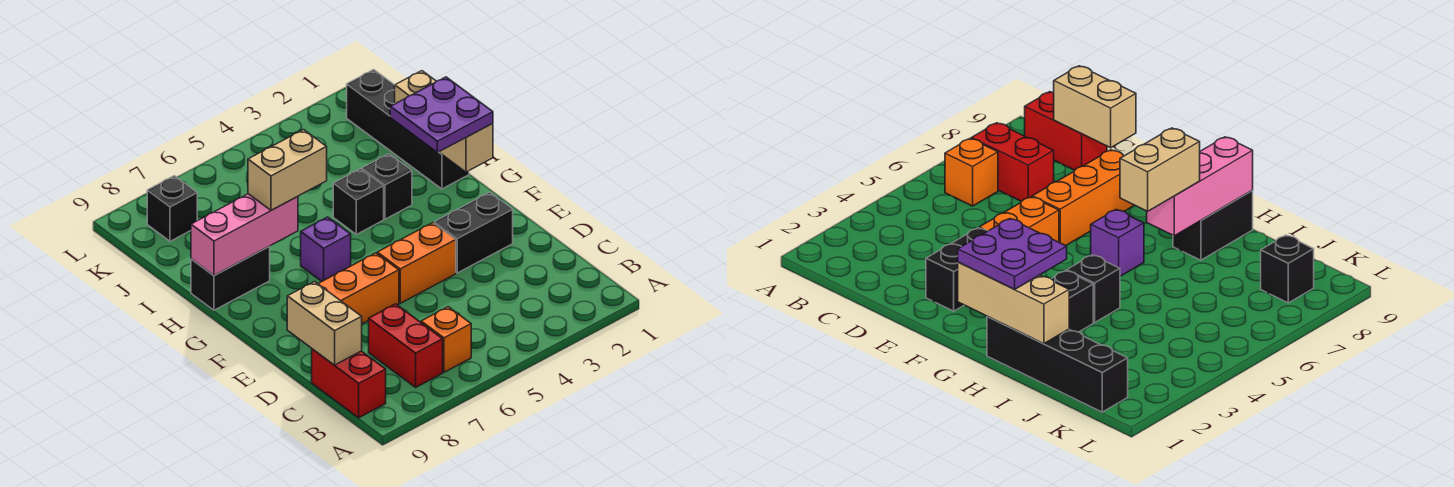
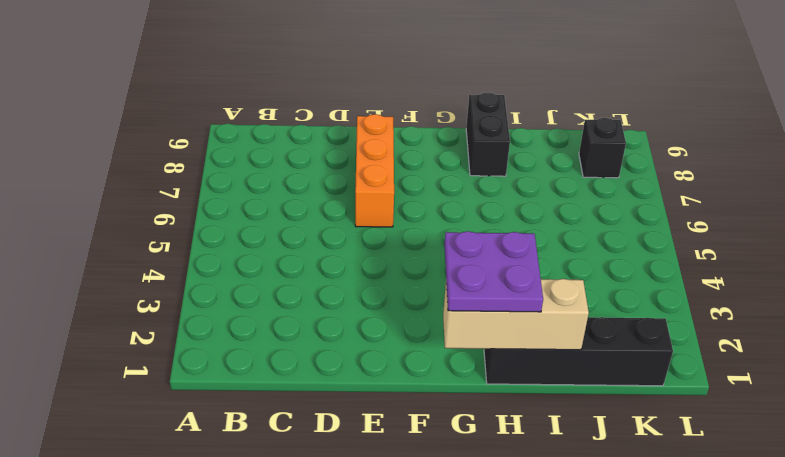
none -> orange 1x1 brick [421,307,471,372]
none -> red 1x2 brick [369,304,443,387]
none -> red 1x2 brick [312,349,386,418]

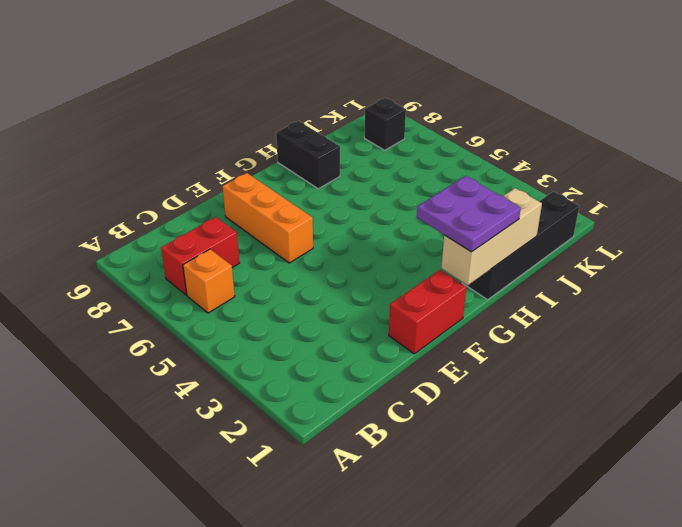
red 1x2 brick [389,270,466,354] -> red 1x2 brick moved to [312,349,386,418]
none -> black 1x2 brick [434,192,513,273]
none -> orange 1x2 brick [377,223,456,303]
none -> purple 1x1 brick [301,217,351,281]

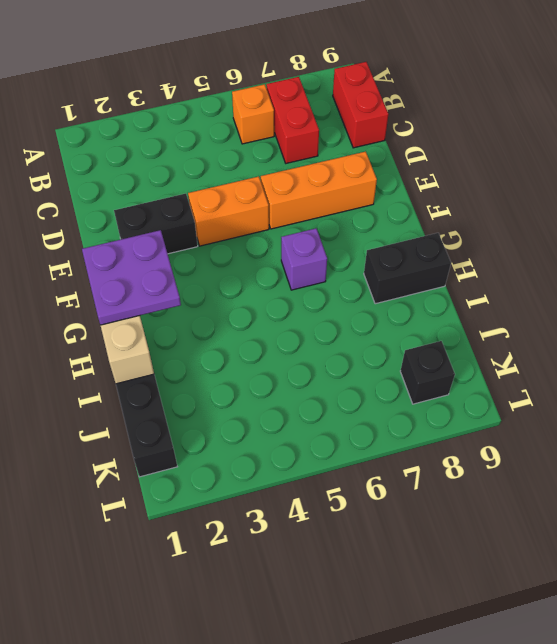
none -> black 1x1 brick [362,154,412,219]
none -> black 1x1 brick [333,169,384,234]
none -> tan 1x2 brick [287,282,362,365]

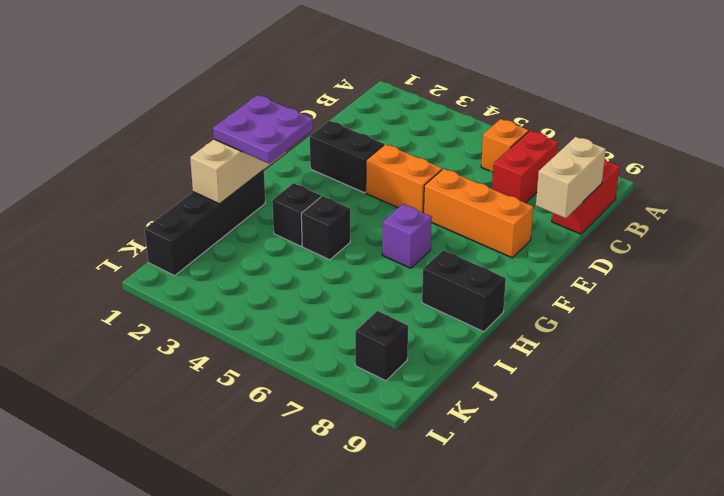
none -> pink 1x3 brick [191,194,298,276]
none -> tan 1x2 brick [248,130,327,210]

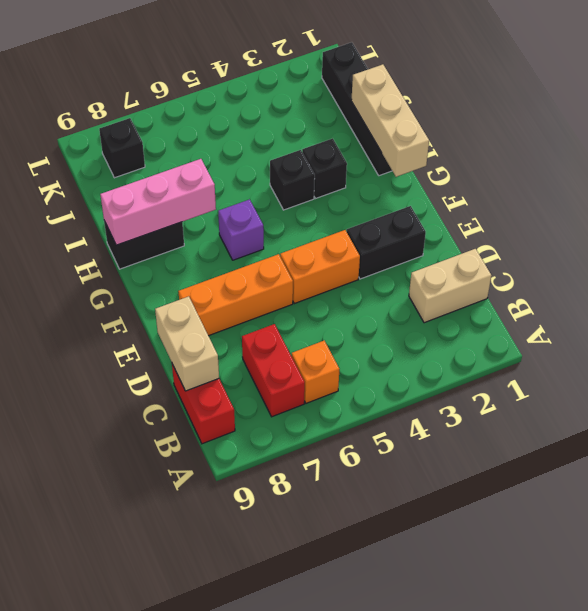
tan 1x2 brick [409,249,491,323] -> tan 1x2 brick moved to [248,130,327,210]
none -> purple 2x2 plate [390,77,493,152]

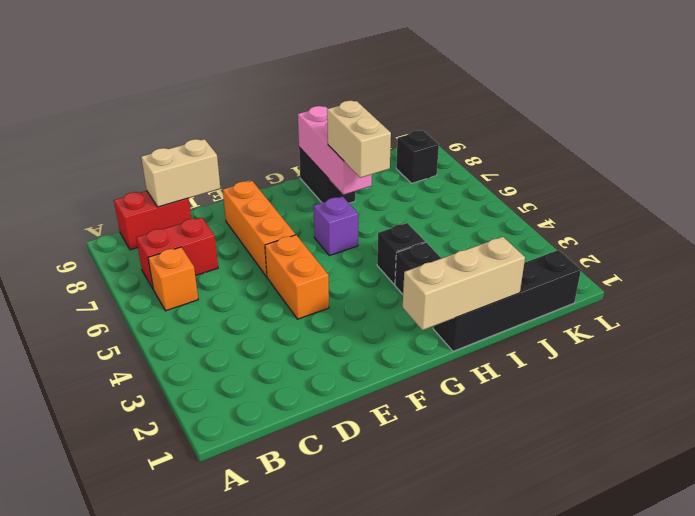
none -> black 1x2 brick [434,192,513,273]
none -> purple 2x2 plate [390,77,493,152]

